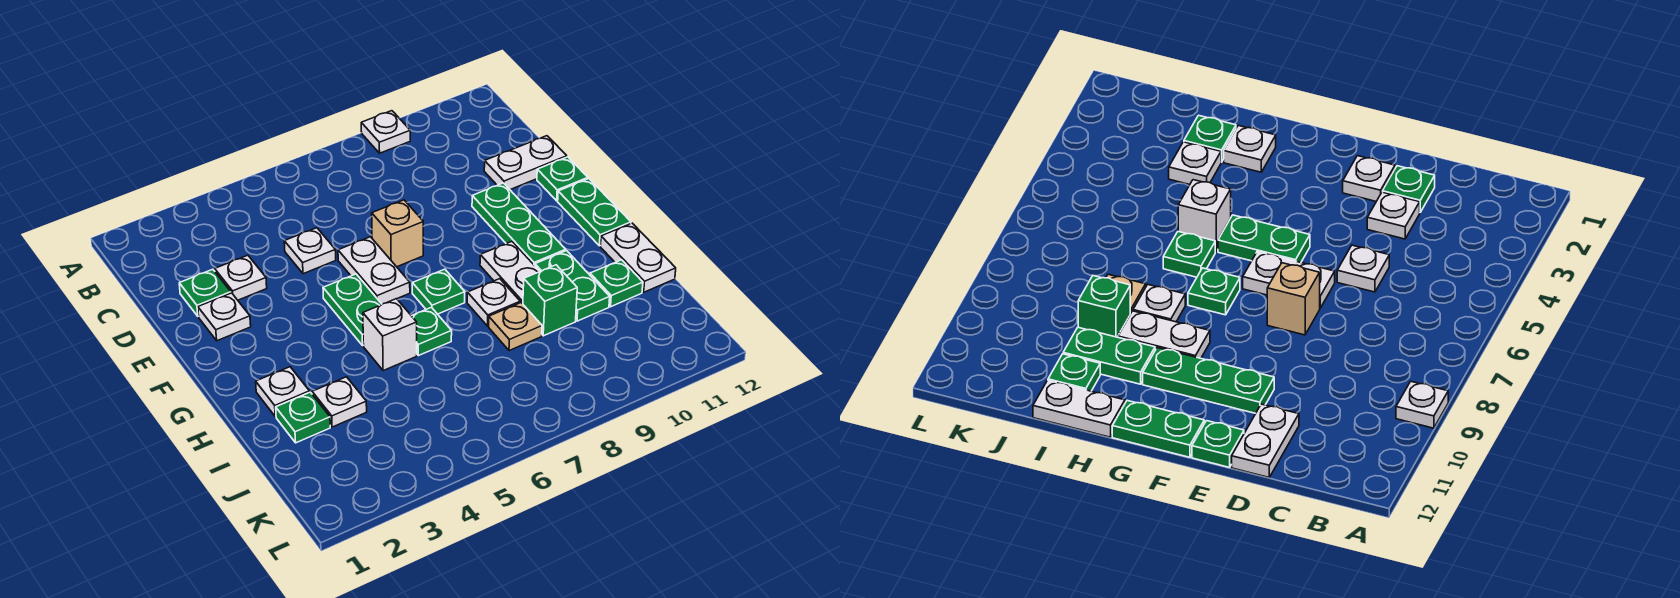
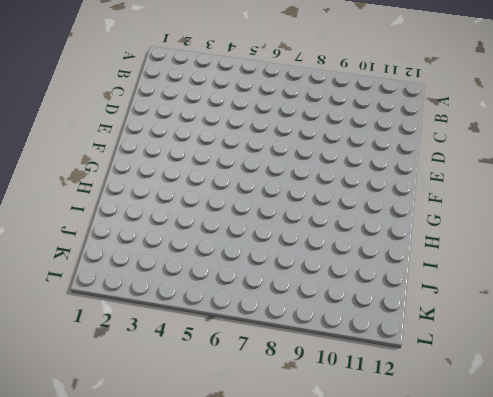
none -> white 1x1 plate [361,111,410,153]
none -> green 1x1 plate [179,269,231,316]
none -> white 1x1 plate [215,255,267,300]

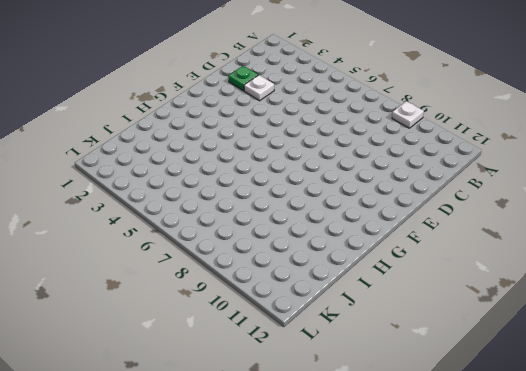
none -> white 1x1 plate [284,228,336,274]
none -> white 1x2 plate [484,136,567,190]
none -> white 1x1 plate [198,293,251,341]

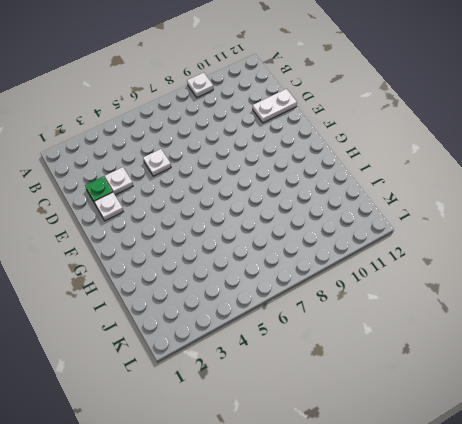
none -> white 1x2 plate [338,237,410,304]
none -> tan 1x1 brick [372,200,423,267]
none -> green 1x3 plate [472,183,566,266]

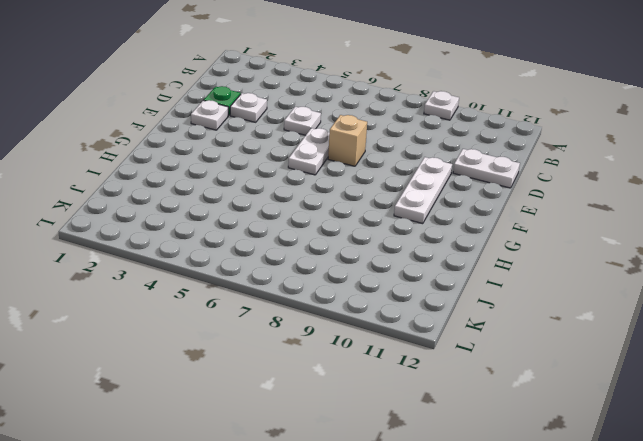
white 1x3 plate [394,157,452,224] -> green 1x3 plate [472,183,566,266]
none -> green 1x1 plate [537,157,588,201]
none -> green 1x2 plate [323,274,382,345]
none -> green 1x2 plate [558,179,631,246]

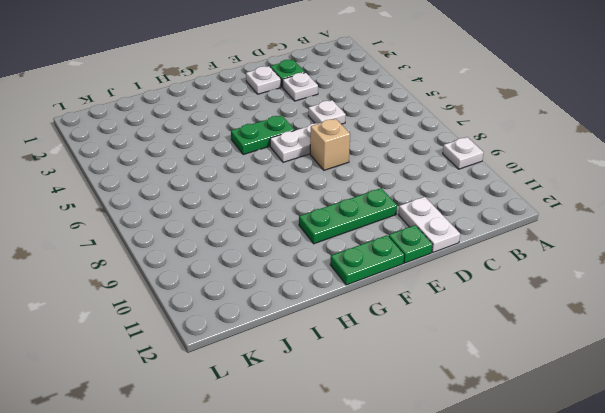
none -> green 1x1 plate [412,269,465,314]
none -> white 1x2 plate [480,242,540,304]
none -> white 1x1 plate [256,367,309,417]

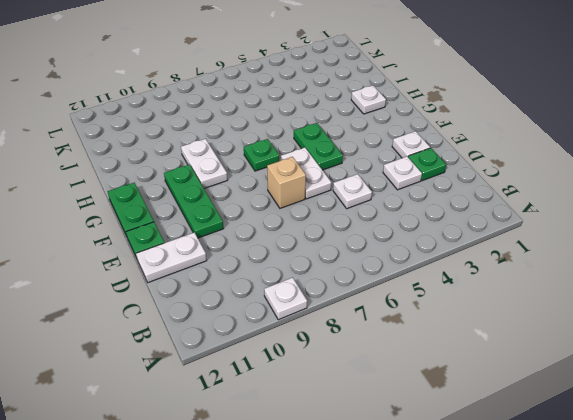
none -> white 1x1 brick [363,299,417,371]
none -> green 1x1 plate [412,307,452,356]
none -> white 1x1 plate [467,279,520,326]

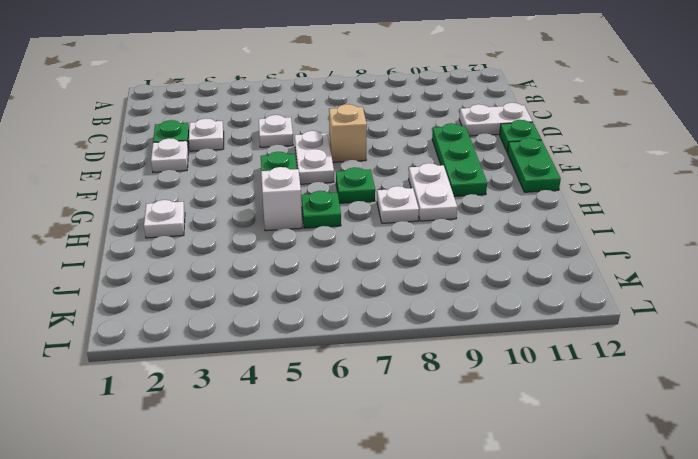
none -> white 1x1 plate [361,111,410,153]
none -> green 1x2 plate [535,251,610,321]
none -> white 1x2 plate [600,223,676,292]

